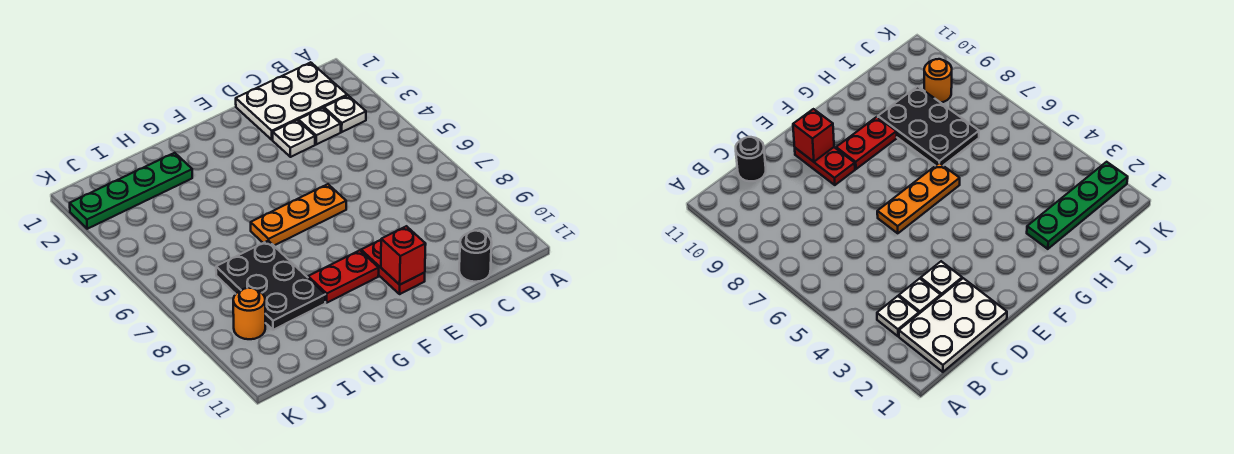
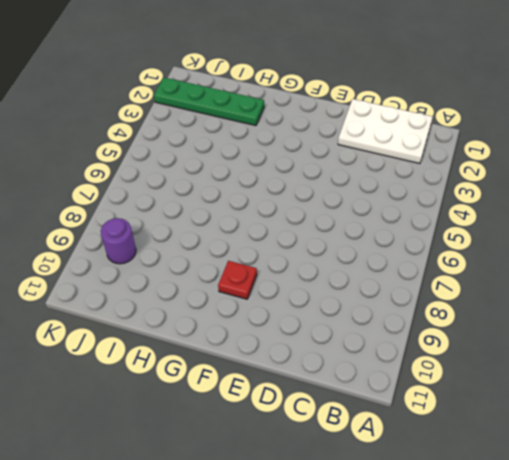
red 1x1 plate [218,261,257,299] -> red 1x2 plate [308,250,379,303]
purple 1x1 round brick [101,218,136,264] -> orange 1x1 round brick [233,288,265,339]
none -> white 1x1 plate [324,96,366,132]
none -> white 1x1 plate [298,108,341,144]
none -> black 1x1 round brick [459,231,492,282]

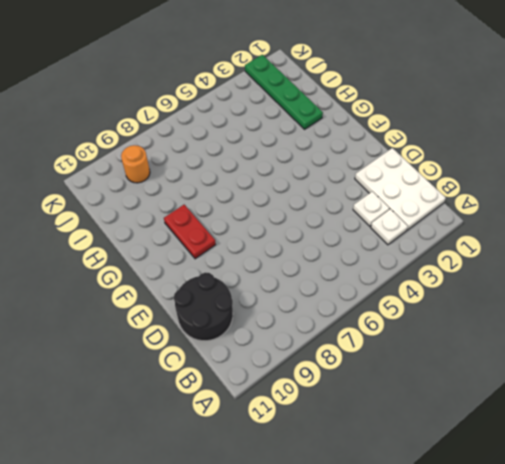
black 2x2 round brick [174,272,233,341] -> black 1x1 round brick [459,231,492,282]
none -> white 1x1 plate [273,120,315,157]
none -> orange 1x3 plate [251,184,346,245]
none -> red 1x2 plate [361,240,425,294]

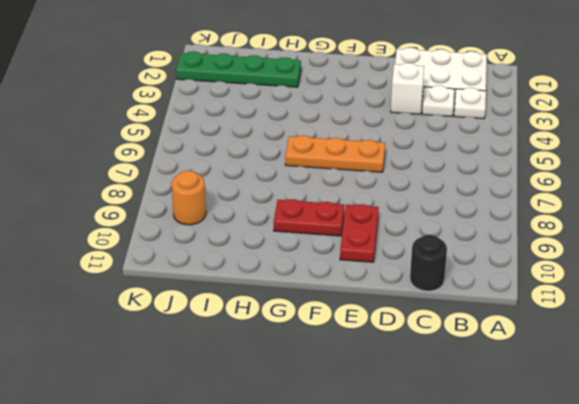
white 1x1 brick [391,63,424,114] -> white 1x1 plate [273,120,315,157]
none -> black 2x3 plate [216,241,325,330]
none -> red 1x1 brick [381,226,426,285]

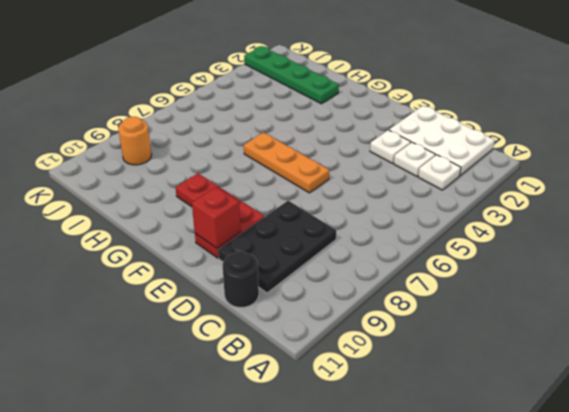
black 2x3 plate [218,201,336,293] -> black 2x3 plate moved to [216,241,325,330]

